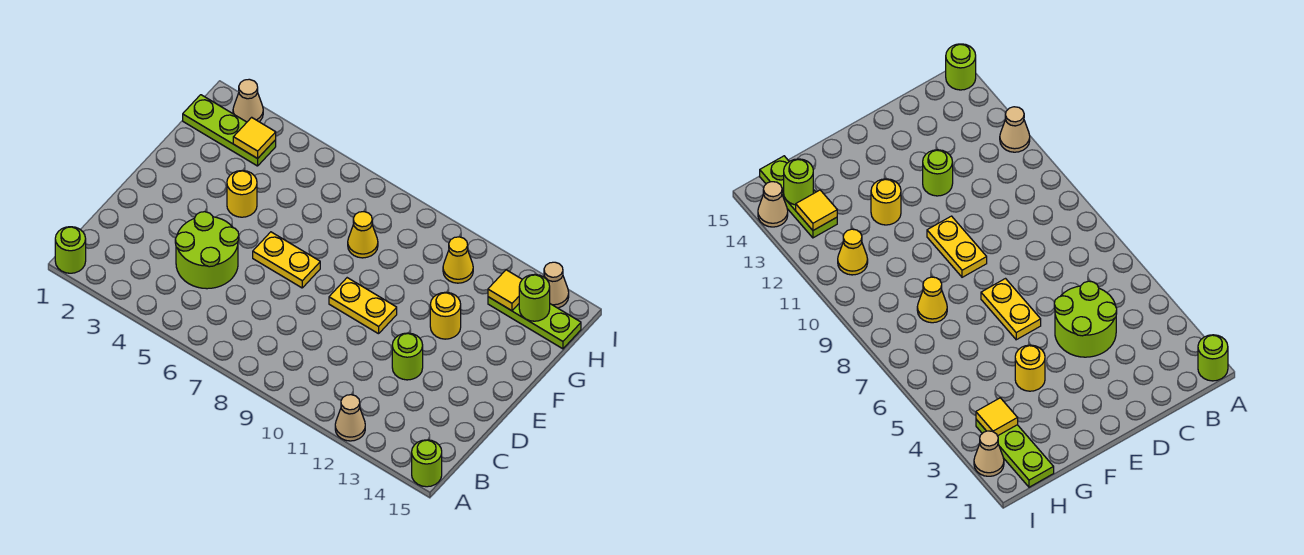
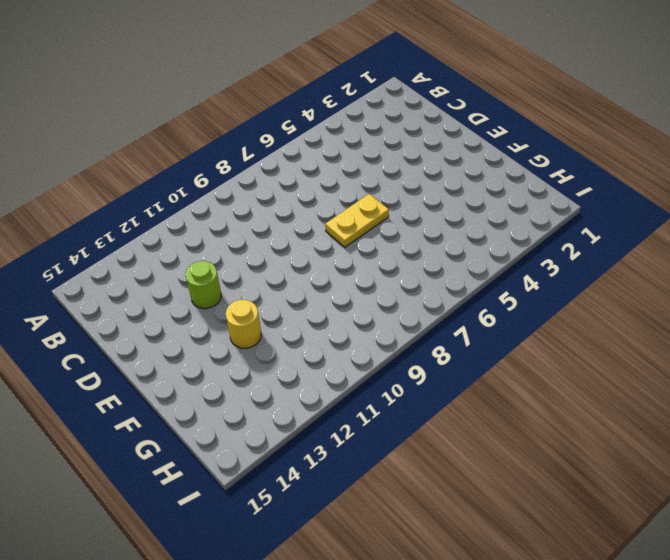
none -> lime 1x1 round brick [55,227,86,273]
none -> tan 1x1 cone [335,395,365,441]
none -> lime 1x1 round brick [412,440,442,487]

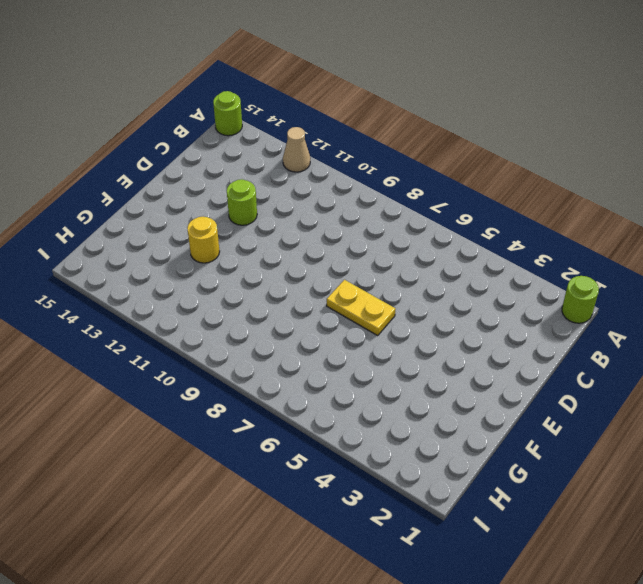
none -> lime 2x2 round brick [175,212,239,289]
none -> yellow 1x2 plate [329,278,397,334]
none -> yellow 1x1 round brick [227,171,257,217]

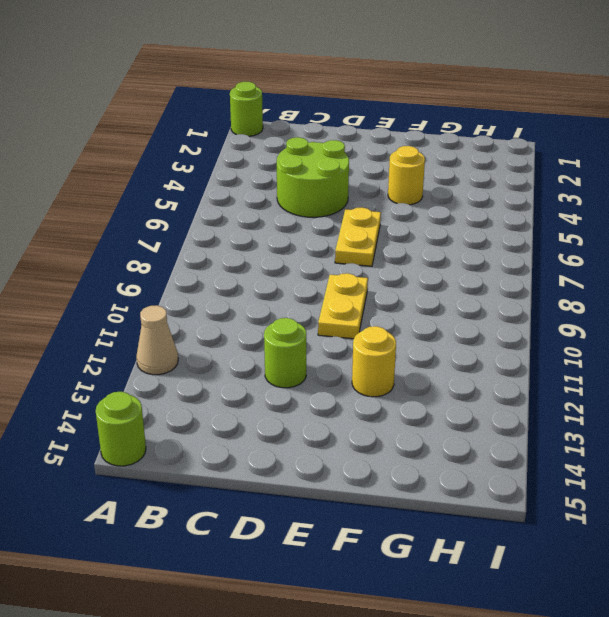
none -> yellow 1x1 cone [348,212,378,258]
none -> lime 1x3 plate [183,95,276,166]
none -> yellow 1x1 cone [443,237,473,283]

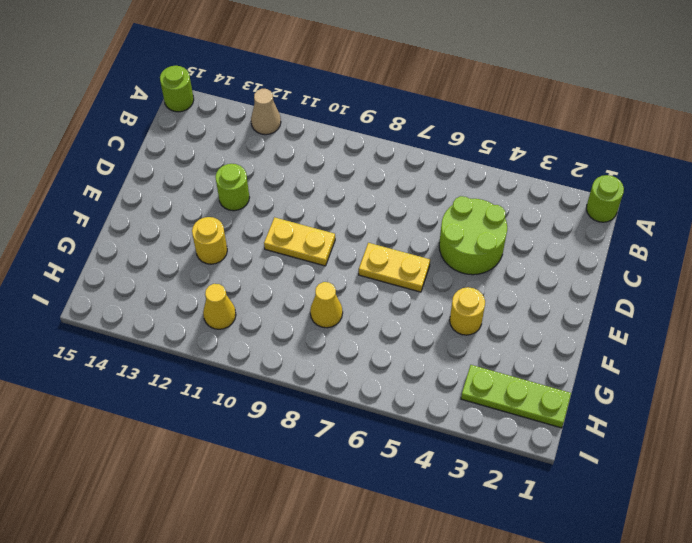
none -> lime 1x3 plate [488,297,581,349]
none -> tan 1x1 cone [233,79,263,122]
none -> tan 1x1 cone [544,262,569,308]

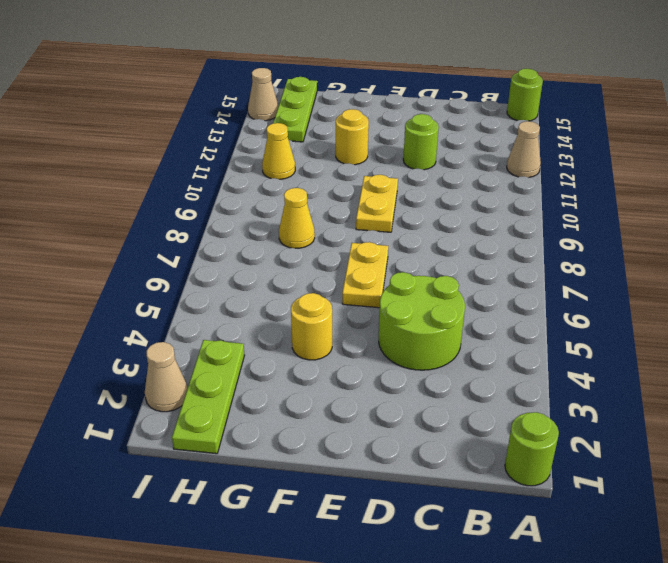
none -> yellow 1x1 tile [233,117,276,158]
none -> yellow 1x1 tile [488,270,522,311]
none -> lime 1x1 round brick [519,274,550,321]

